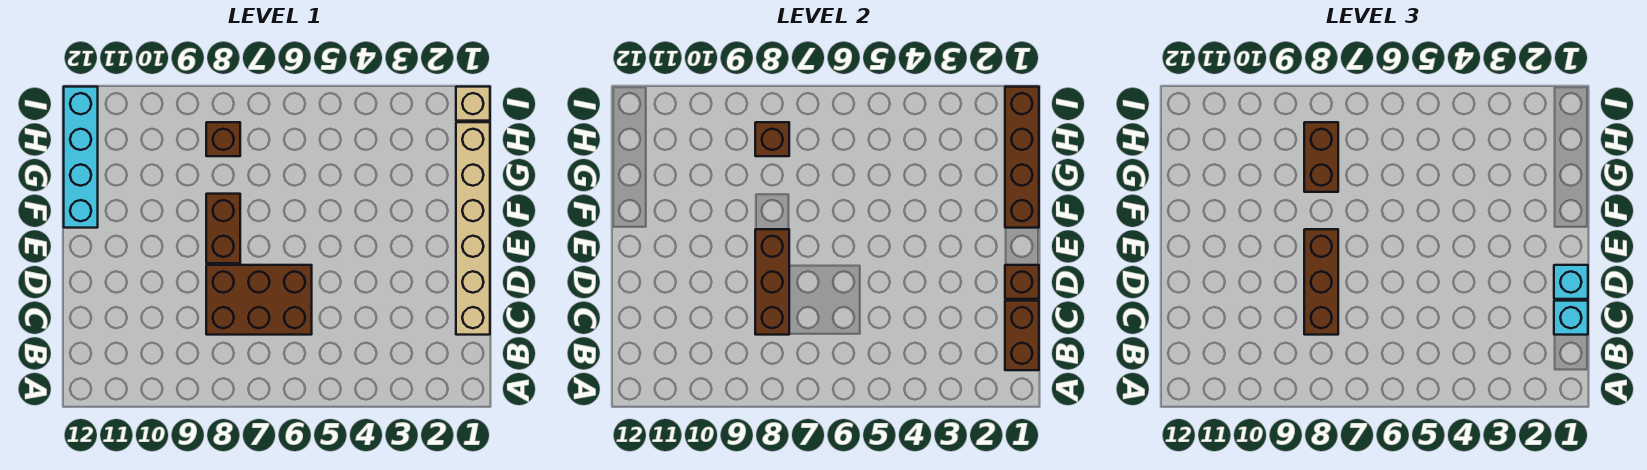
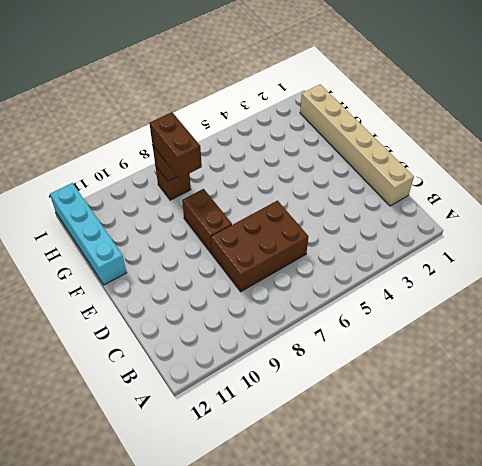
none -> tan 1x1 brick [456,87,490,121]
none -> brown 1x2 brick [1005,301,1039,370]
none -> brown 1x3 brick [755,229,789,335]

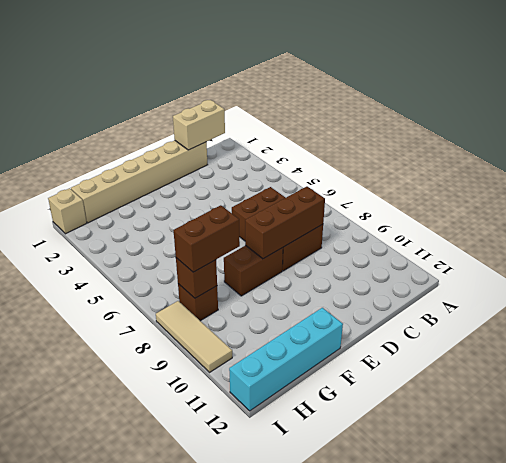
tan 1x2 brick [173,100,225,150] -> brown 1x2 brick [1005,301,1039,370]
tan 1x3 tile [156,301,232,372] -> none
none -> brown 1x1 brick [1005,265,1039,299]
none -> brown 1x4 brick [1005,87,1039,228]
none -> cyan 1x1 brick [1554,301,1588,335]

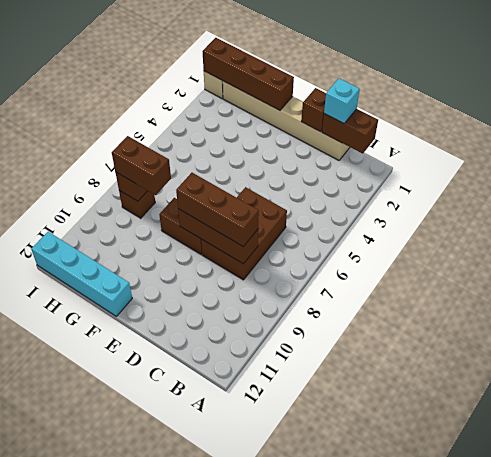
none -> cyan 1x1 brick [1554,265,1588,299]

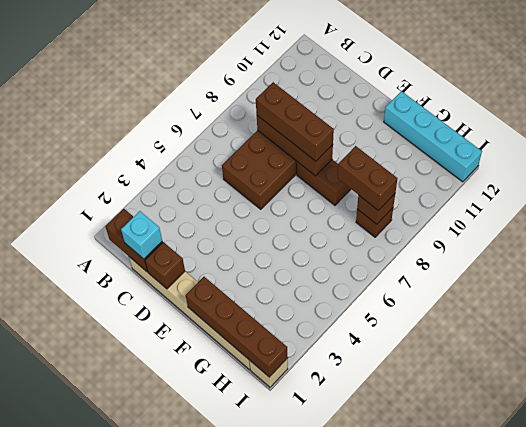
none -> cyan 1x1 brick [1554,265,1588,299]

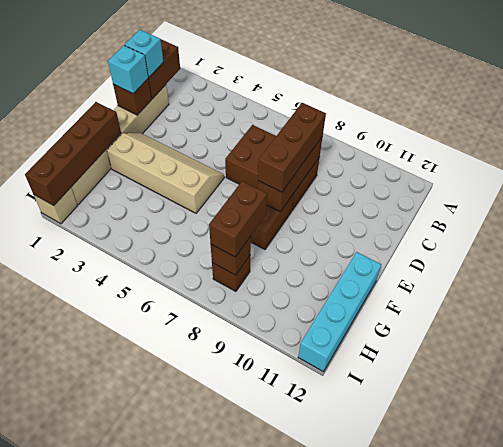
tan 2x4 slope [107,133,224,213] -> none

